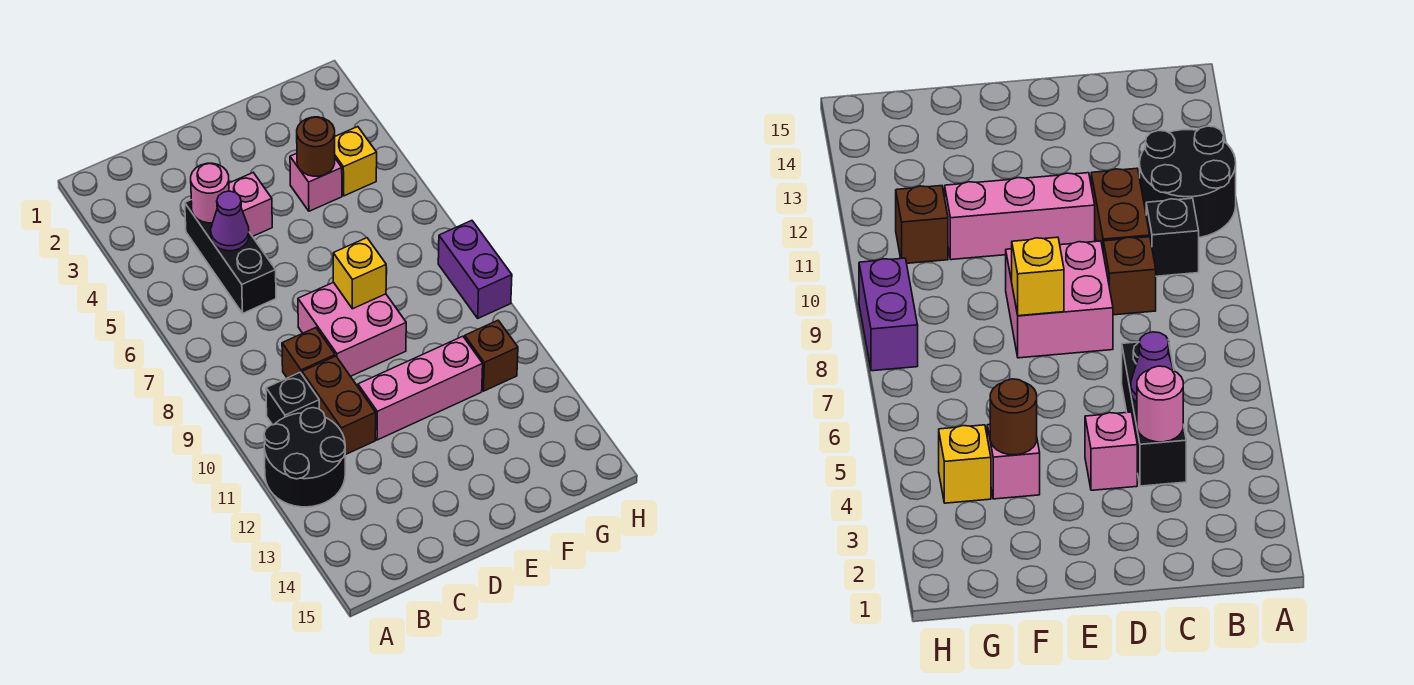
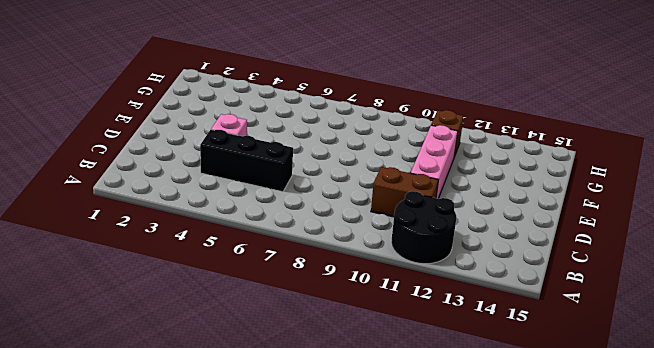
none -> black 1x1 brick [266,373,319,425]
none -> brown 1x1 brick [282,328,335,378]
none -> pink 2x2 brick [298,282,406,376]

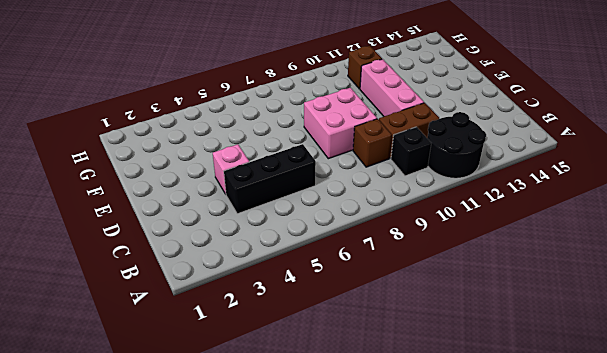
none -> pink 1x1 brick [290,153,342,211]
none -> yellow 1x1 brick [335,127,377,196]
none -> purple 1x2 brick [438,221,512,318]

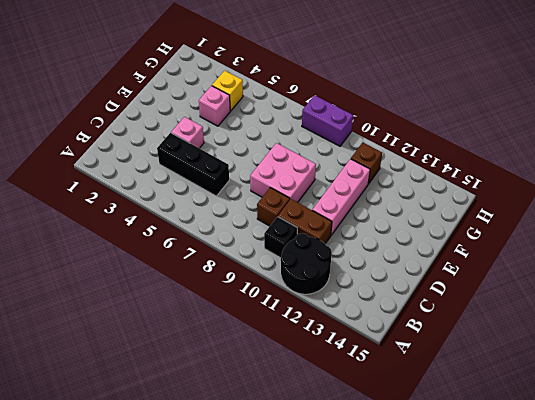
none -> pink 1x1 round brick [191,163,229,223]
none -> purple 1x1 cone [211,191,249,251]
none -> yellow 1x1 brick [333,238,386,309]

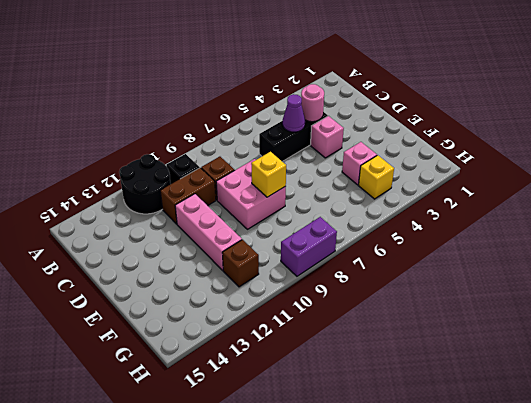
none -> brown 1x1 round brick [297,117,335,176]

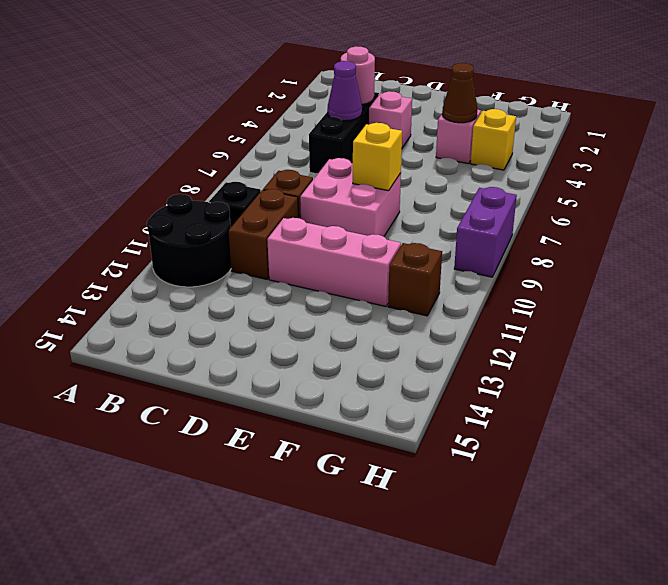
brown 1x1 cone [442,63,477,123] -> brown 1x1 round brick [297,117,335,176]

